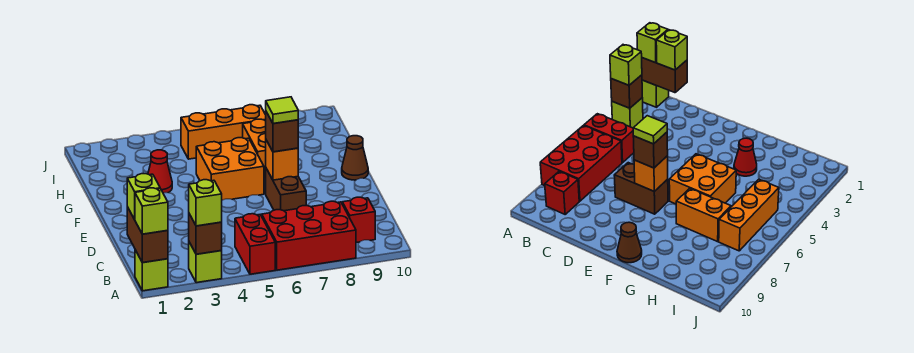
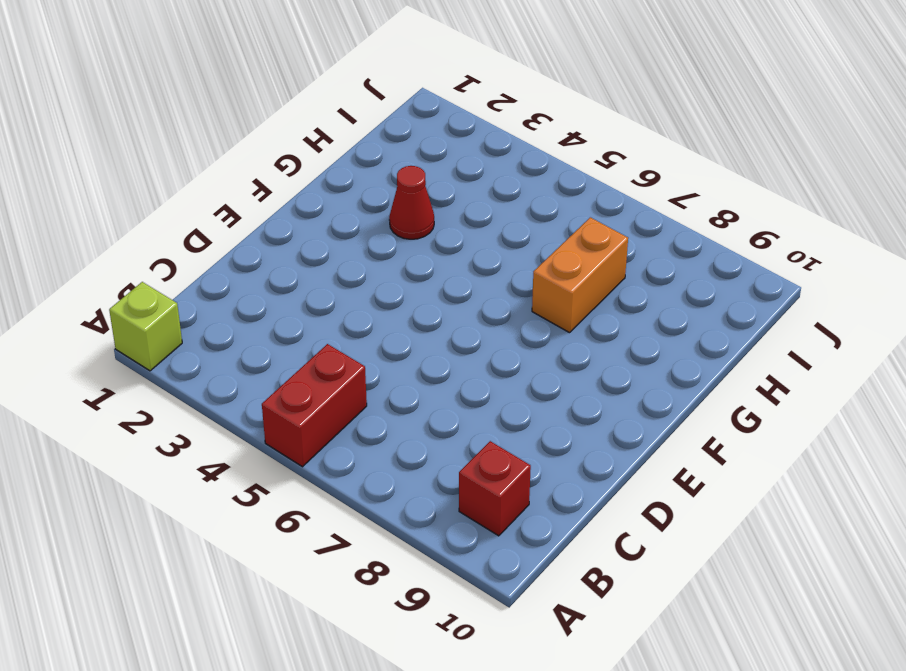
none -> lime 1x1 brick [189,242,222,283]
none -> red 2x3 brick [262,201,356,270]
none -> brown 1x2 brick [266,169,306,211]

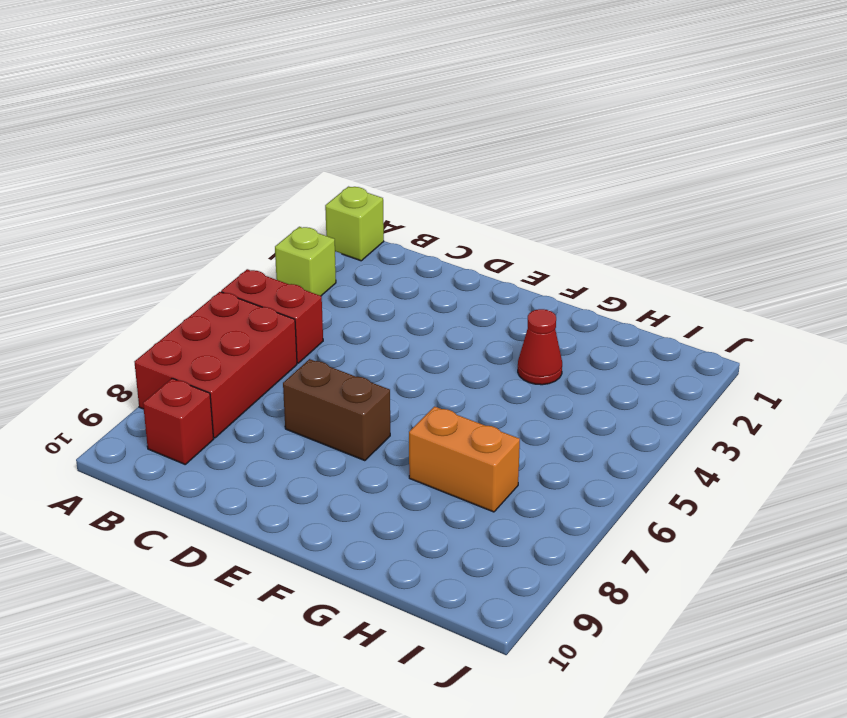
none -> orange 2x2 brick [196,138,264,200]
none -> brown 1x1 cone [342,136,368,180]
none -> orange 1x3 brick [181,105,266,159]

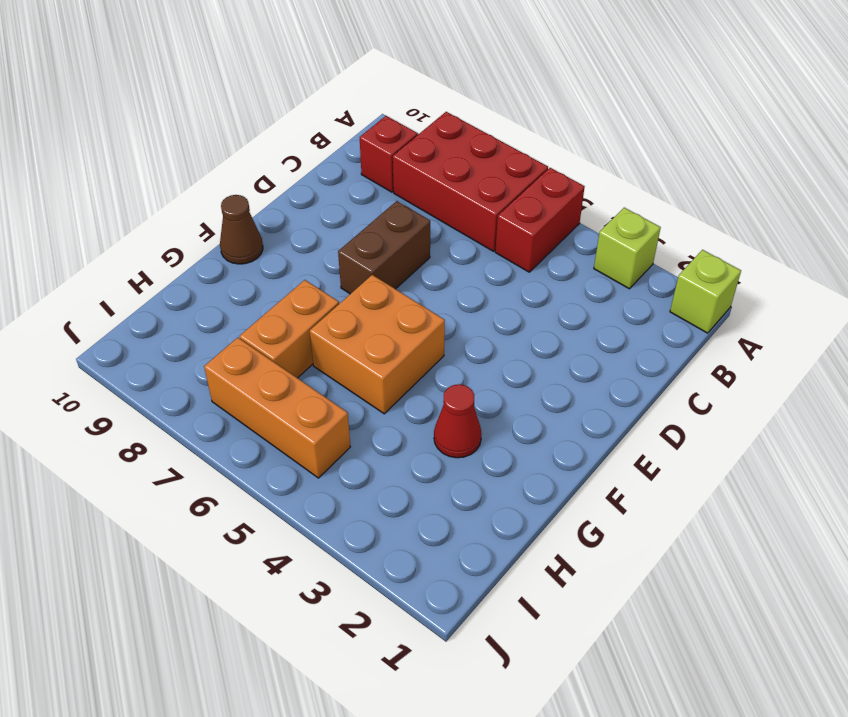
none -> brown 1x2 brick [127,207,168,263]
none -> brown 1x1 brick [189,214,222,254]
none -> orange 1x1 brick [266,140,298,180]

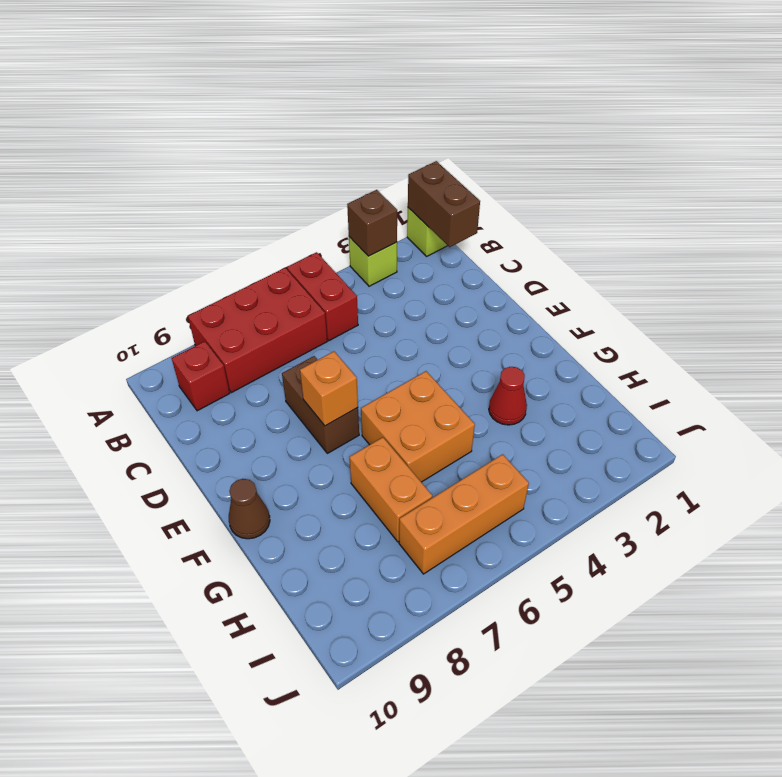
none -> lime 1x1 brick [135,188,168,234]
none -> lime 1x1 brick [189,180,222,226]
none -> lime 1x1 brick [127,174,160,219]

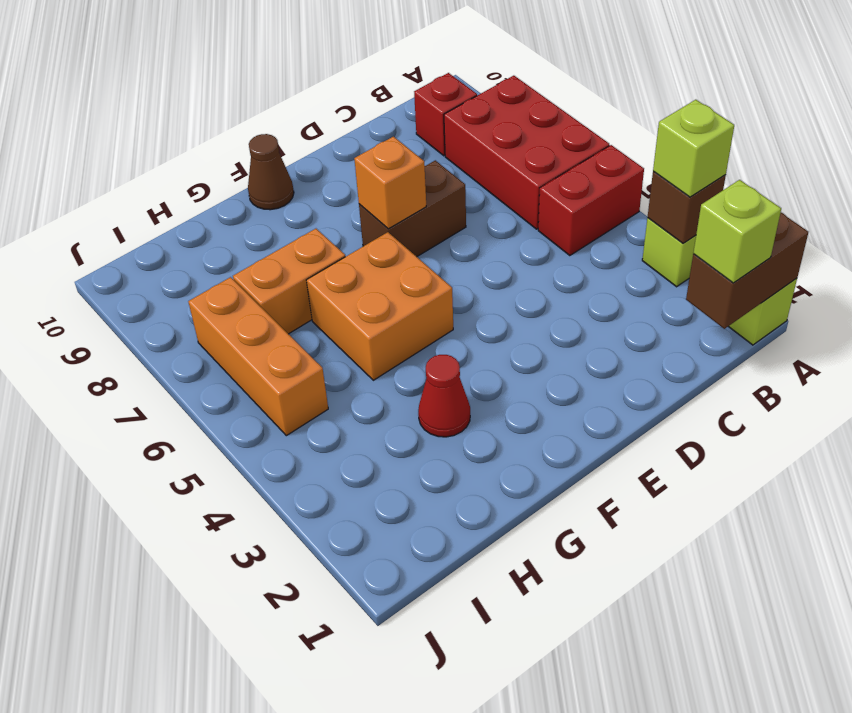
none -> lime 1x1 brick [135,188,168,234]
none -> brown 1x1 brick [266,112,298,152]
none -> lime 1x1 tile [266,97,298,124]

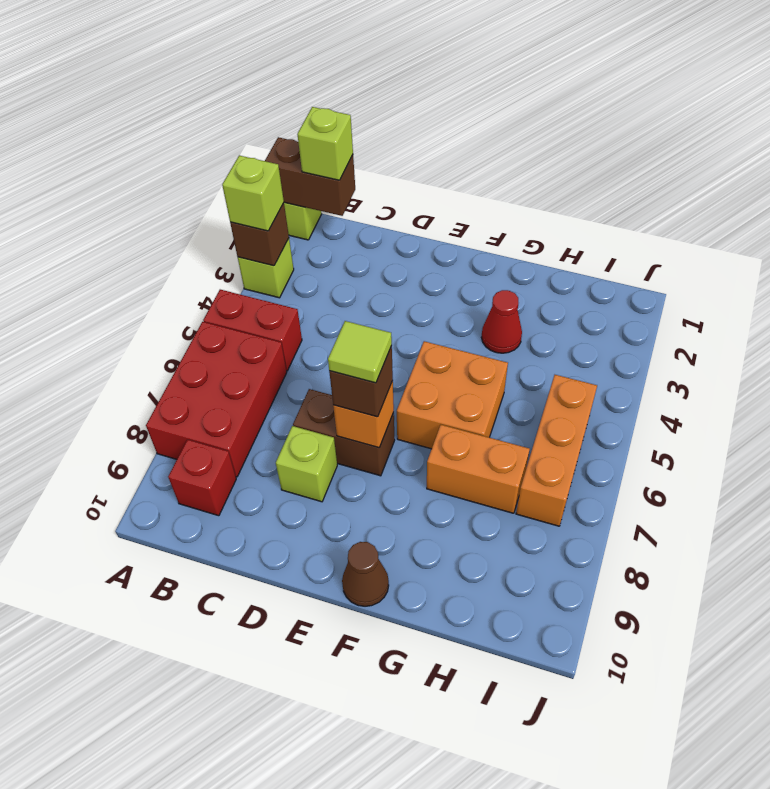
lime 1x1 brick [276,426,337,502] -> lime 1x1 brick moved to [135,188,168,234]

